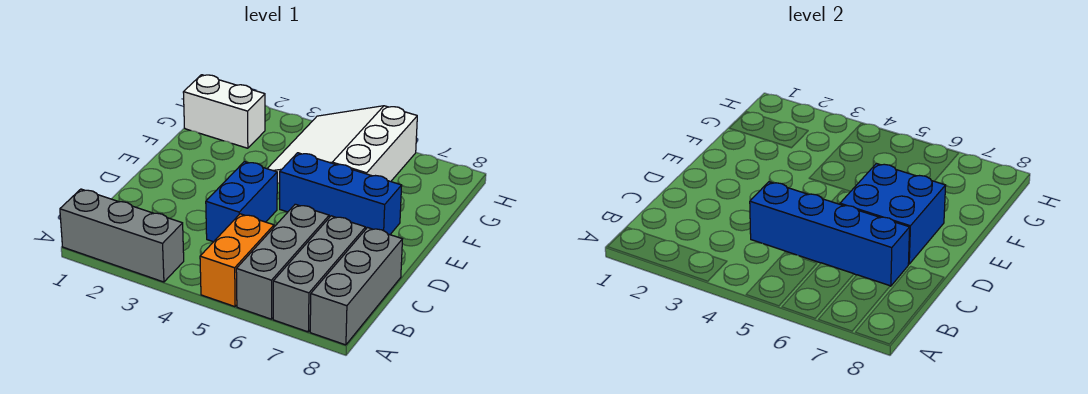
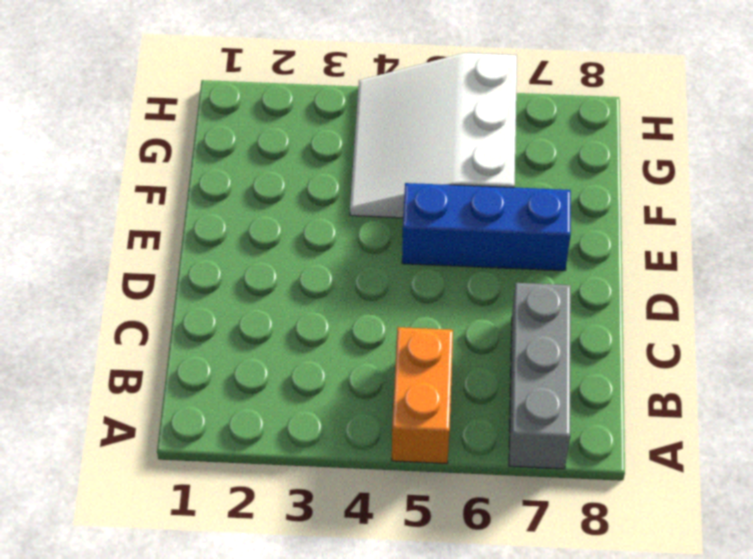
none -> grey 1x3 brick [60,189,184,282]
none -> grey 1x3 brick [236,204,329,319]

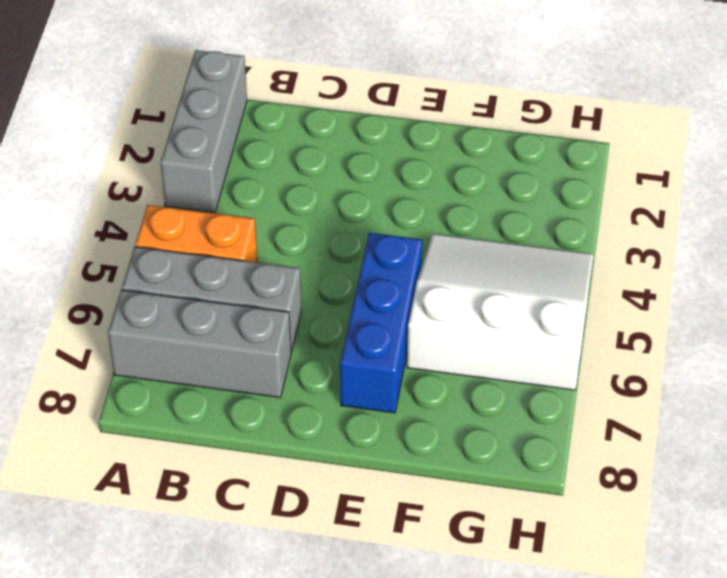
none -> grey 1x3 brick [310,228,402,345]
none -> blue 1x2 brick [206,162,277,242]

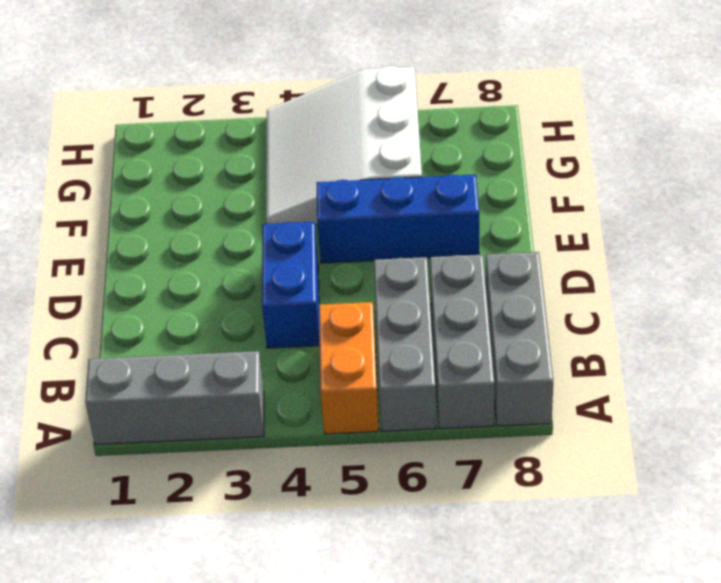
none -> white 1x2 brick [183,75,265,148]
none -> blue 1x4 brick [750,182,910,286]

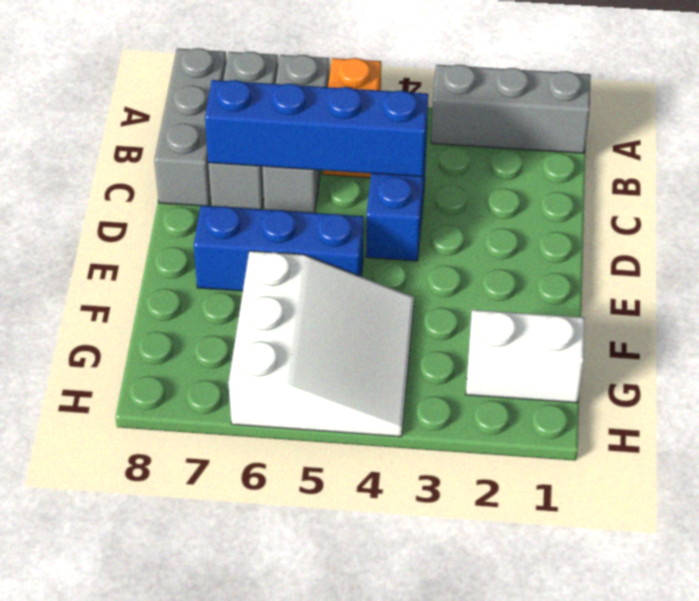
none -> blue 2x2 brick [840,163,946,264]

